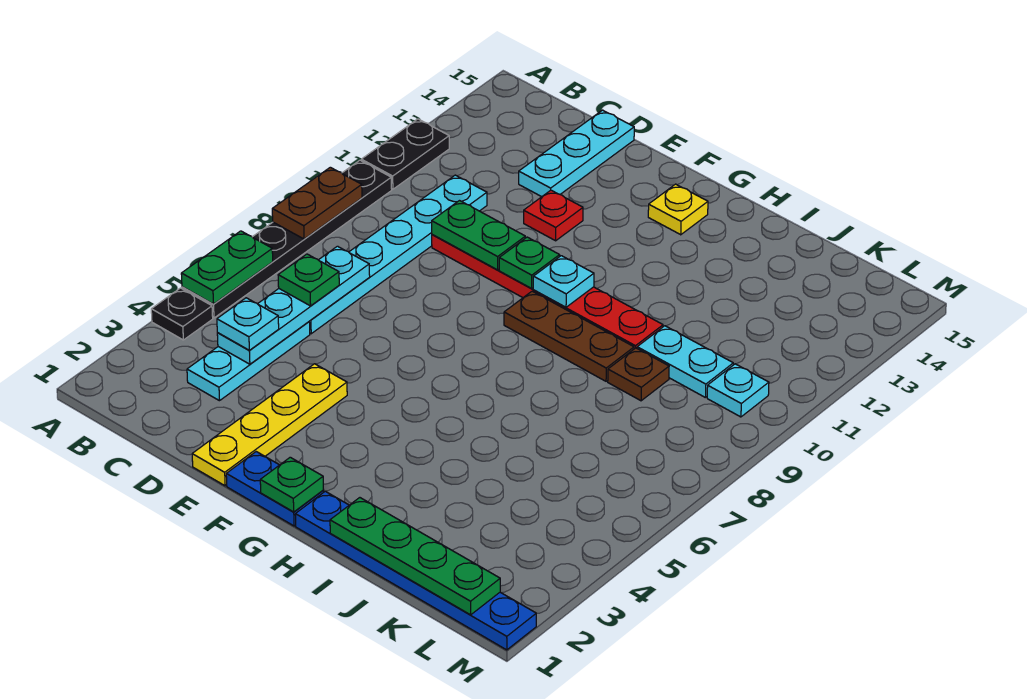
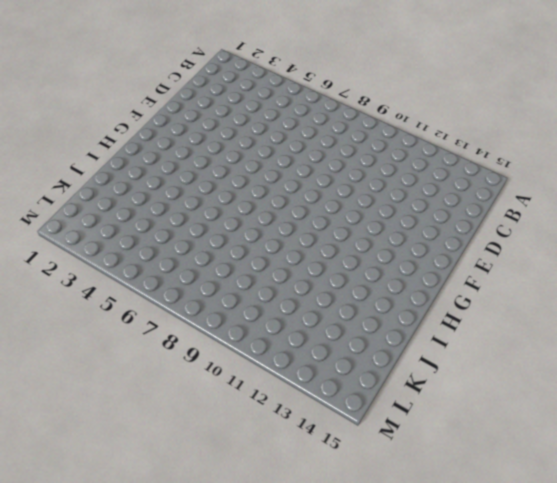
none -> black 1x1 plate [151,288,213,340]
none -> black 1x6 plate [182,160,392,318]
none -> black 1x2 plate [361,119,449,189]

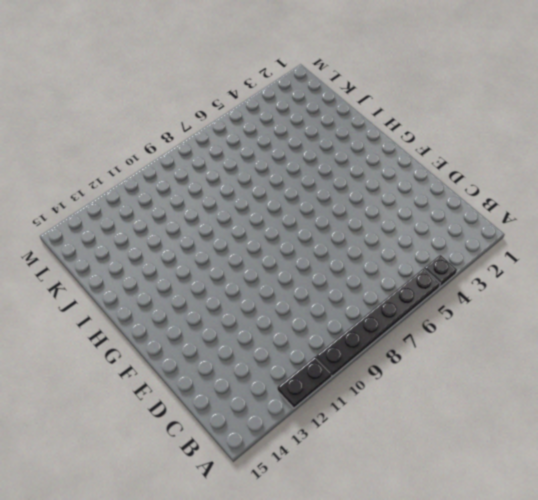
none -> cyan 1x3 plate [187,322,310,401]
none -> cyan 1x6 plate [309,175,487,334]
none -> red 1x6 plate [432,235,663,349]

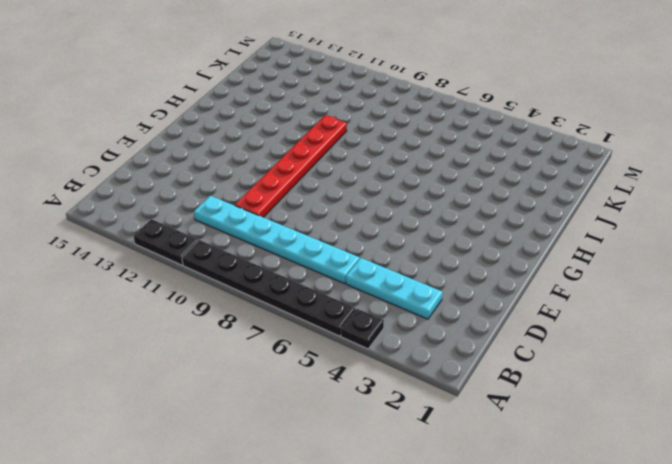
none -> cyan 1x3 plate [519,110,634,197]
none -> yellow 1x4 plate [192,364,347,486]
none -> red 1x1 plate [524,190,583,241]

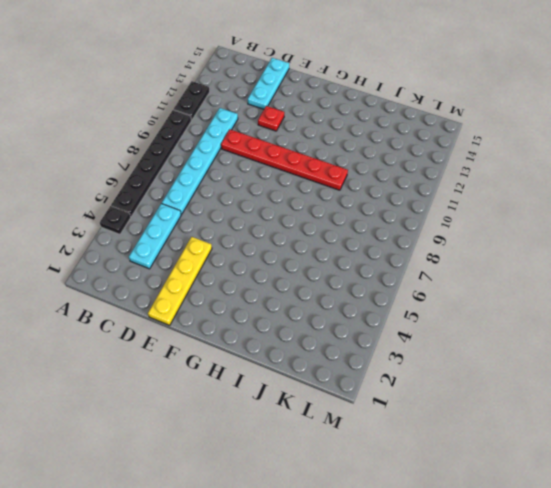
none -> blue 1x2 plate [226,452,324,526]
none -> brown 1x3 plate [504,291,634,381]
none -> yellow 1x1 plate [648,184,708,235]

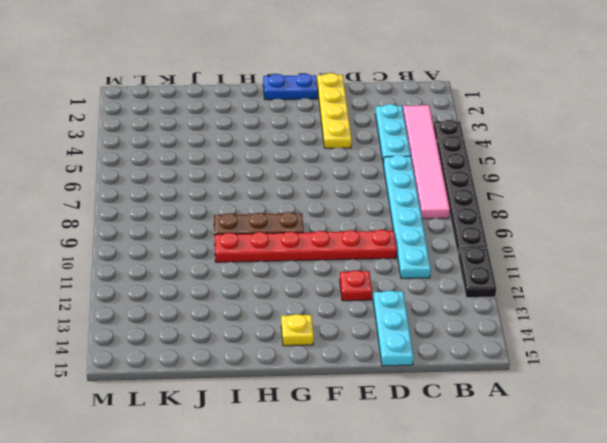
pink 1x6 tile [403,105,450,219] -> none
none -> blue 1x6 plate [295,491,536,650]
none -> brown 1x1 plate [608,348,669,401]
none -> cyan 1x2 plate [637,326,733,398]

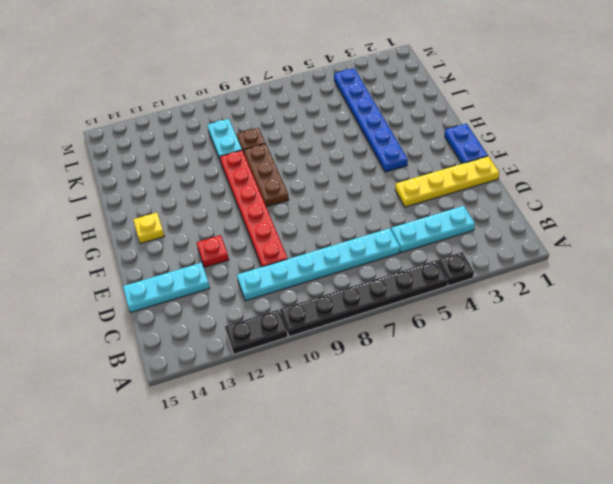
blue 1x6 plate [334,68,408,172] -> blue 1x6 plate moved to [295,491,536,650]
none -> cyan 1x1 plate [707,364,769,417]
none -> green 1x2 plate [181,231,273,304]
none -> brown 1x2 plate [272,167,362,239]

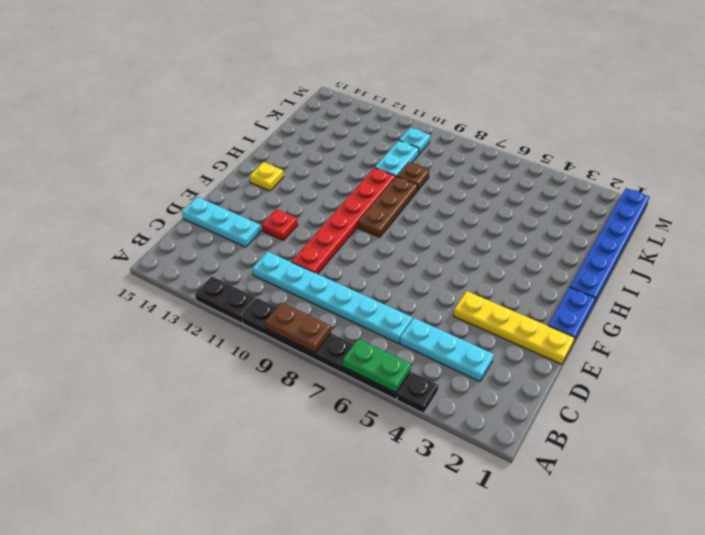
none -> cyan 1x4 plate [217,246,370,364]
none -> green 1x2 plate [432,201,525,270]
none -> green 1x1 plate [499,237,560,289]

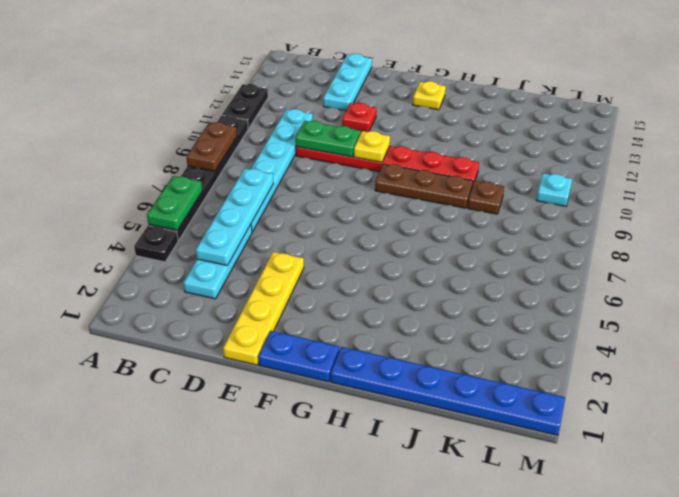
yellow 1x1 plate [354,131,390,162] -> green 1x1 plate [499,237,560,289]
none -> cyan 1x2 plate [637,326,733,398]
none -> green 1x1 plate [260,457,324,512]
none -> cyan 1x1 plate [533,256,594,307]

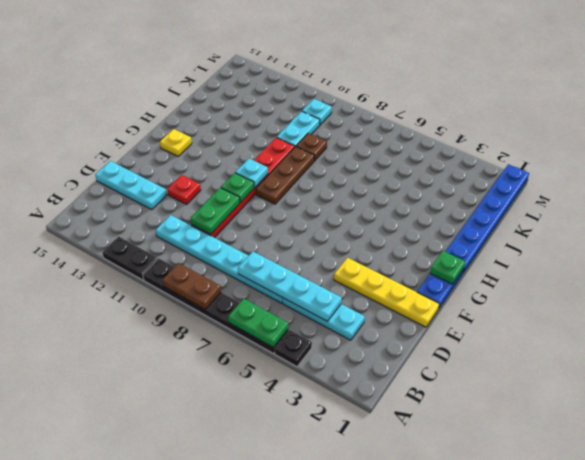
none -> green 1x4 plate [330,498,500,615]
none -> cyan 1x1 plate [217,298,279,350]
none -> green 1x1 plate [278,254,339,306]

